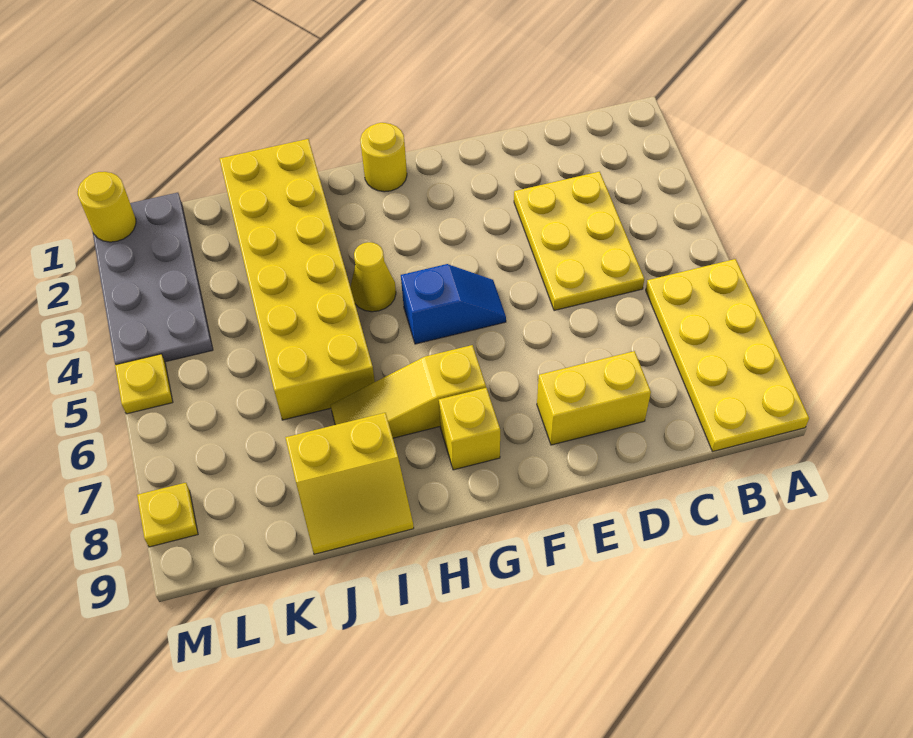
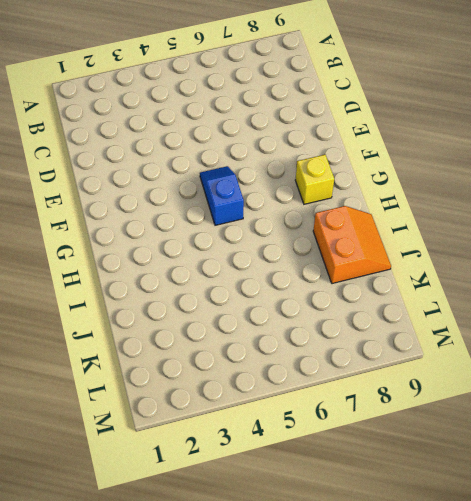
orange 2x2 slope [313,206,391,284] -> yellow 2x2 slope [285,413,414,554]
none -> yellow 2x4 plate [646,259,809,451]
none -> yellow 2x3 plate [514,172,644,311]
none -> yellow 1x2 brick [537,351,651,445]

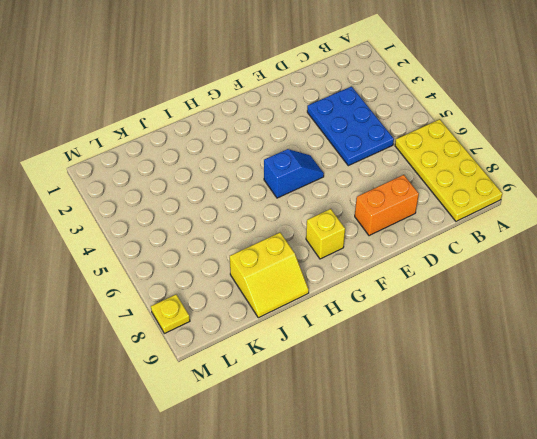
blue 2x3 plate [307,87,394,166] -> yellow 2x3 plate [514,172,644,311]
orange 1x2 brick [355,175,419,236] -> yellow 1x2 brick [537,351,651,445]
none -> yellow 1x1 round brick [360,123,407,192]
none -> yellow 1x3 slope [331,345,486,438]
none -> yellow 1x1 cone [350,242,396,312]

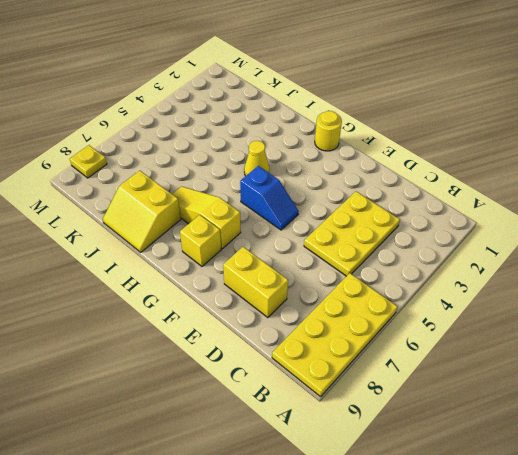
none -> yellow 2x6 brick [220,139,375,420]
none -> grey 2x4 plate [92,193,213,365]
none -> yellow 1x1 plate [115,354,173,414]

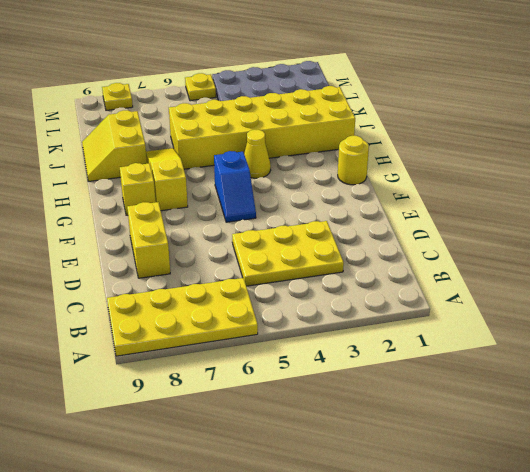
none -> yellow 1x1 round brick [78,172,136,242]

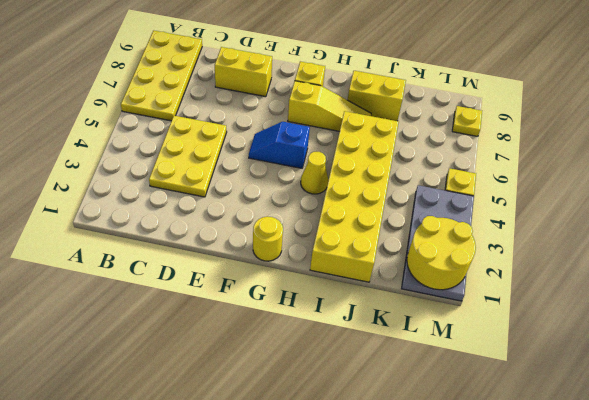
yellow 2x2 round brick [407,216,476,290] -> yellow 1x1 round brick [78,172,136,242]

